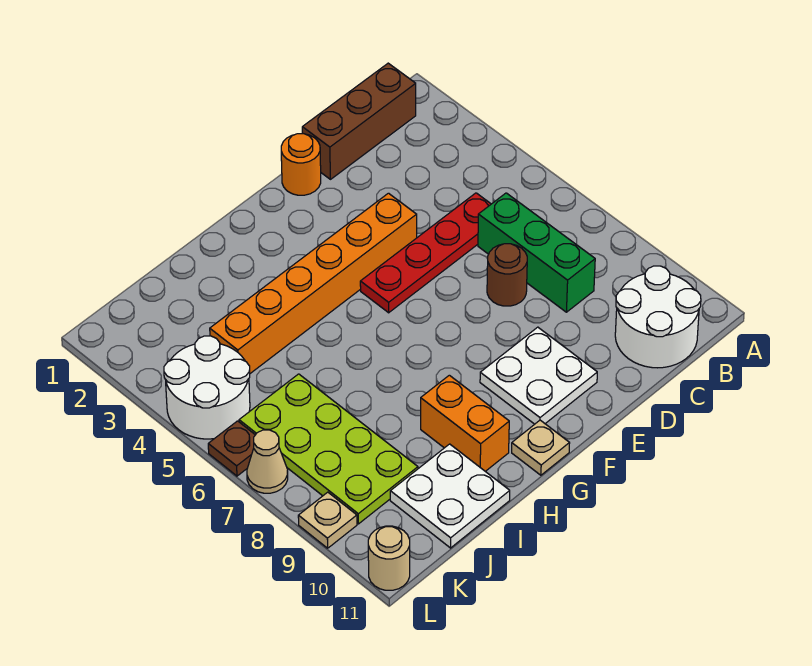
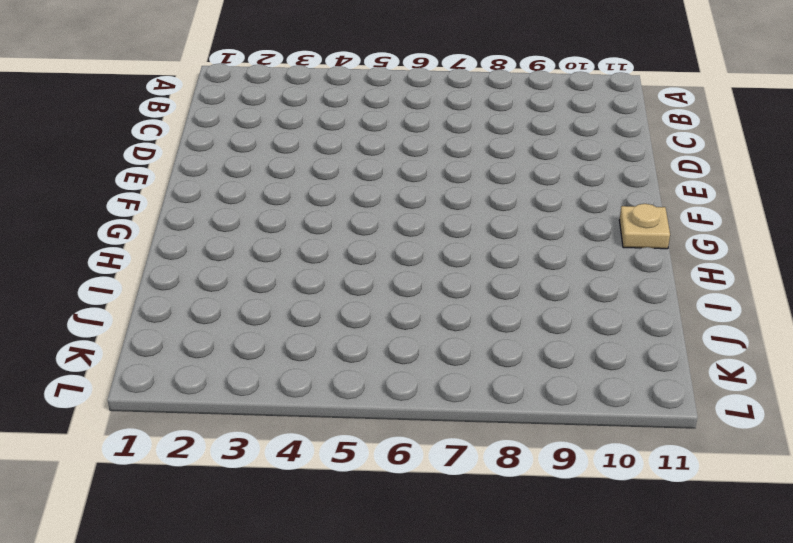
none -> brown 1x3 brick [302,63,416,179]
none -> white 2x2 round brick [615,266,701,368]
none -> red 1x4 plate [360,193,491,313]

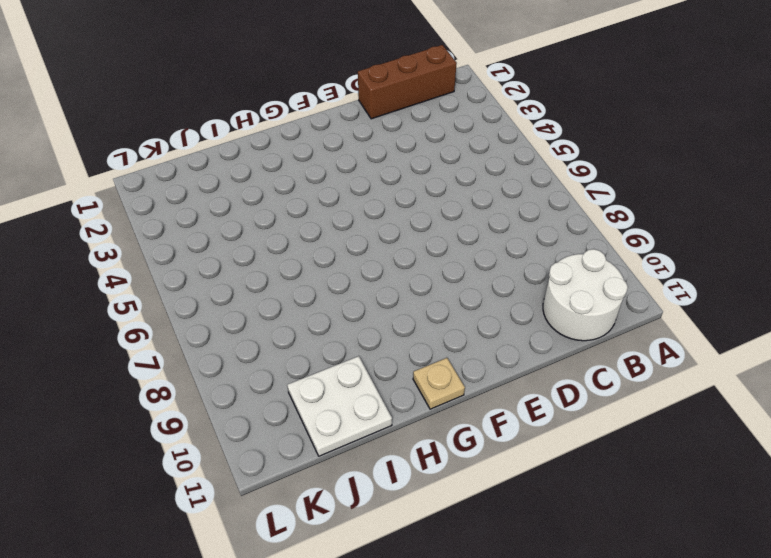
none -> red 1x4 plate [360,193,491,313]
none -> green 1x3 brick [478,193,595,312]
none -> brown 1x1 round brick [487,244,527,306]

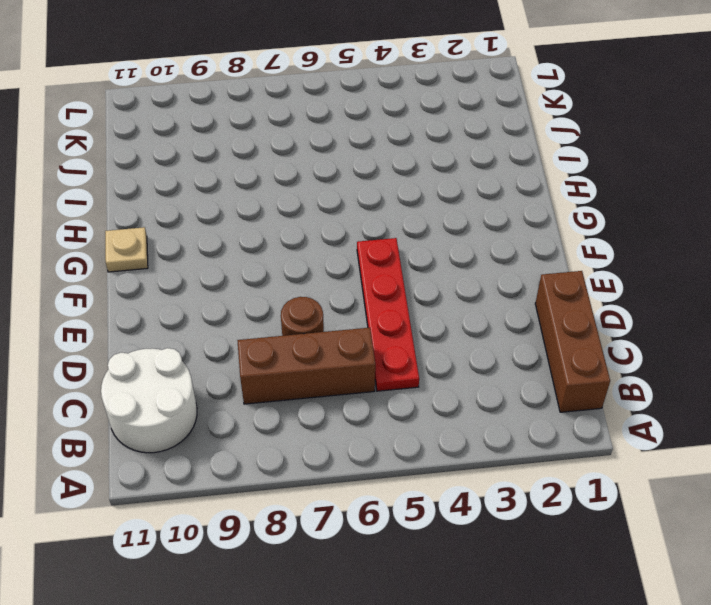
brown 1x3 brick [237,328,375,404] -> green 1x3 brick [478,193,595,312]
none -> orange 1x1 round brick [281,134,321,195]
none -> orange 1x6 brick [210,193,417,373]
none -> white 2x2 plate [480,327,597,424]

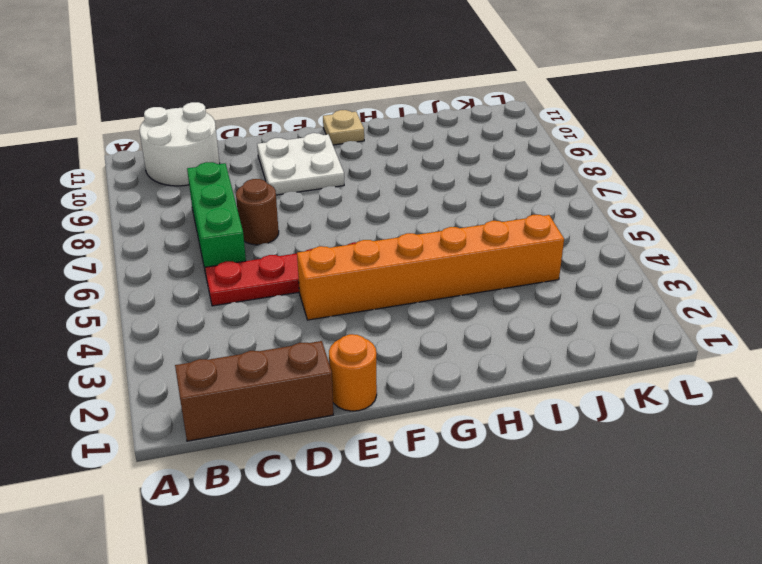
none -> orange 1x2 brick [421,375,509,471]
none -> white 2x2 plate [390,444,510,548]
none -> lime 2x4 plate [239,374,418,524]

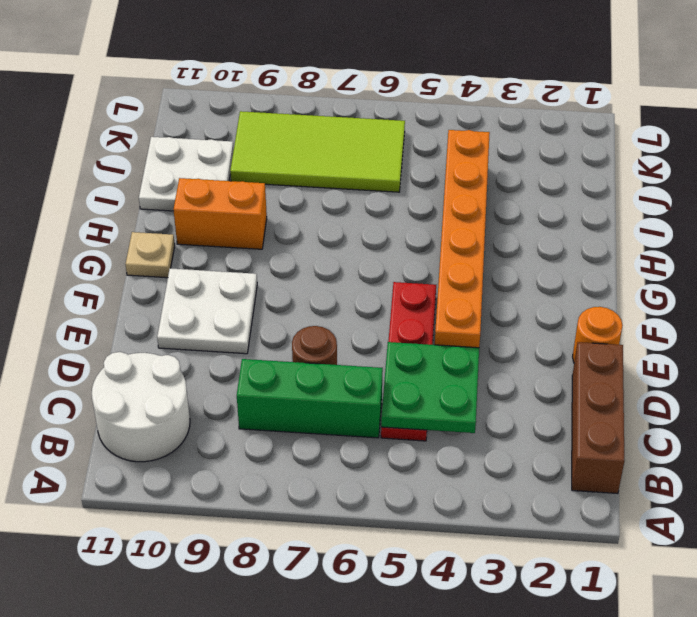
green 2x2 plate [381,342,479,433] -> none
lime 2x4 tile [230,111,405,192] -> lime 2x4 plate [239,374,418,524]
none -> white 2x2 round brick [164,336,250,439]
none -> brown 1x1 plate [208,421,255,476]
none -> tan 1x1 cone [247,430,288,493]

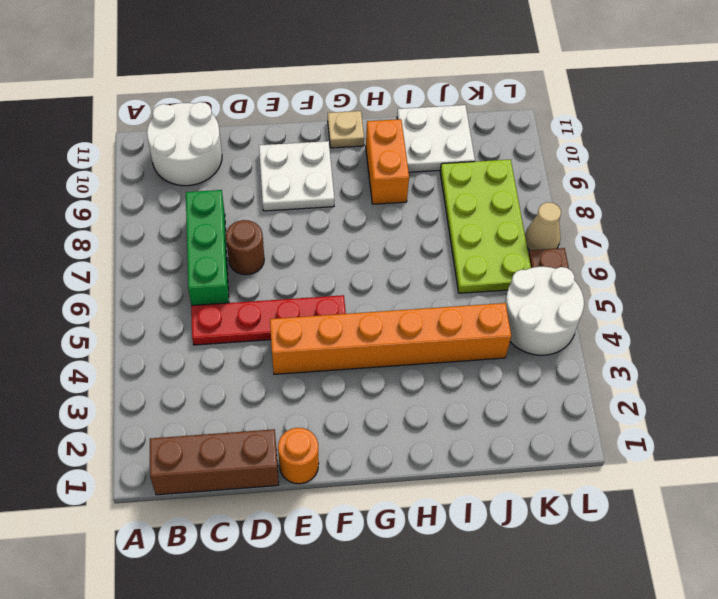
none -> tan 1x1 plate [298,492,357,548]
none -> tan 1x1 round brick [368,526,410,590]

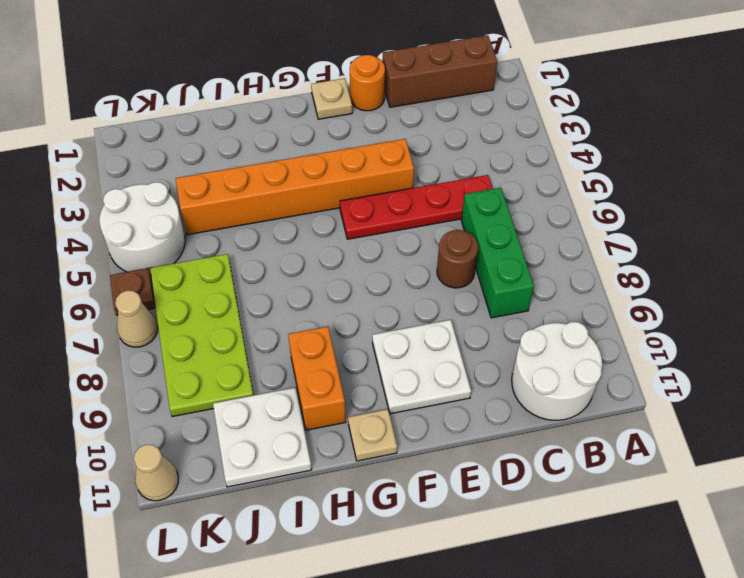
tan 1x1 plate [311,78,352,119] -> tan 1x1 plate moved to [298,492,357,548]
tan 1x1 cone [134,445,178,501] -> tan 1x1 round brick [368,526,410,590]

